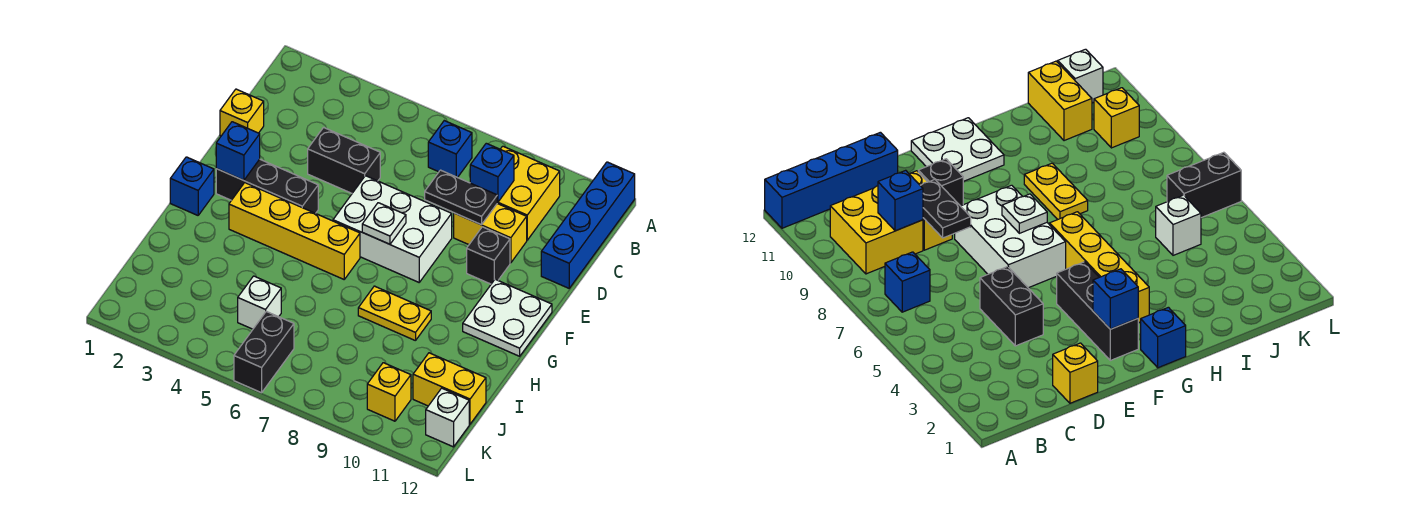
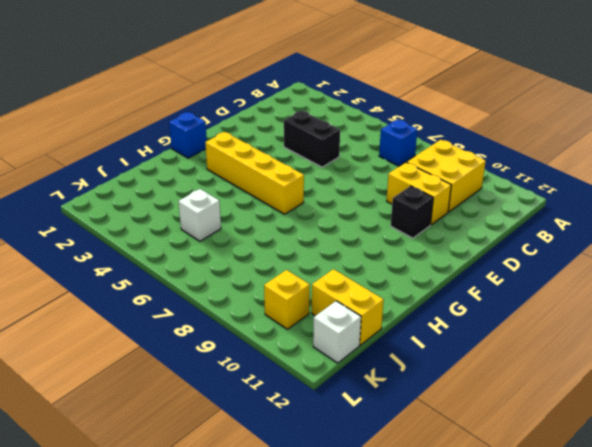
none -> blue 1x4 brick [541,162,635,288]
none -> yellow 1x1 brick [220,89,264,136]
none -> white 2x3 brick [333,176,452,282]

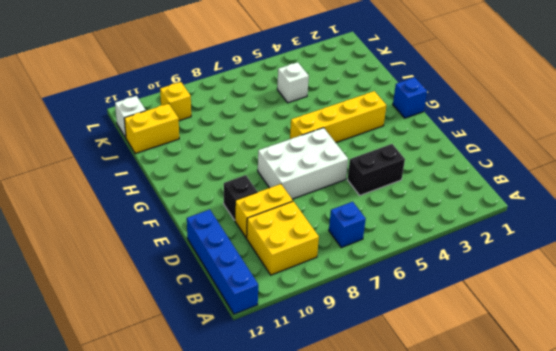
none -> yellow 1x1 brick [220,89,264,136]
none -> black 1x3 brick [216,159,318,213]
none -> white 2x2 plate [463,279,552,356]

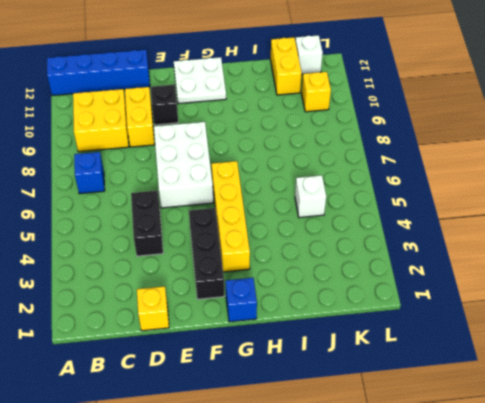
none -> yellow 1x2 plate [358,286,431,341]
none -> black 1x2 brick [234,311,294,393]
none -> blue 1x1 brick [470,143,514,202]

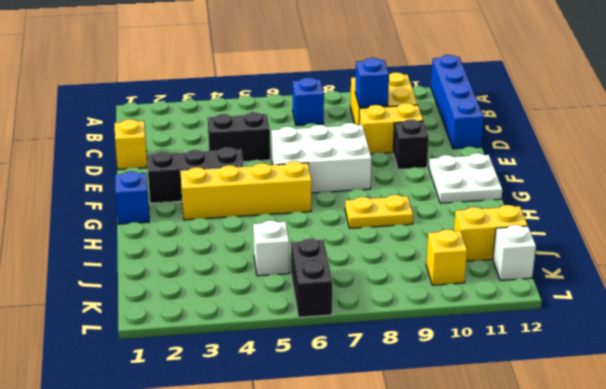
none -> black 1x2 plate [425,170,497,225]
none -> blue 1x1 brick [216,122,260,180]
none -> white 1x1 plate [362,203,406,244]

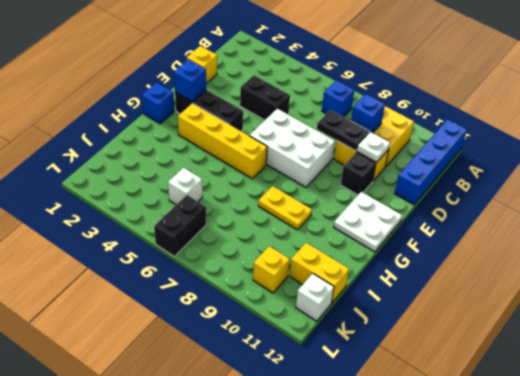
white 1x1 plate [357,132,390,162] -> white 1x1 plate moved to [362,203,406,244]

